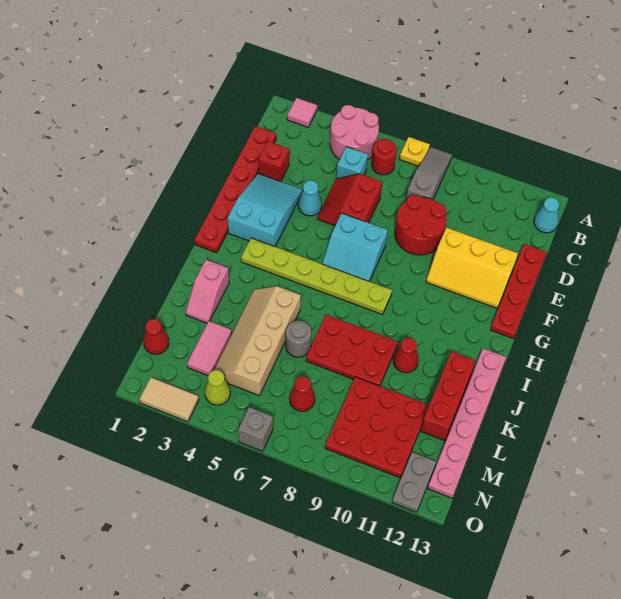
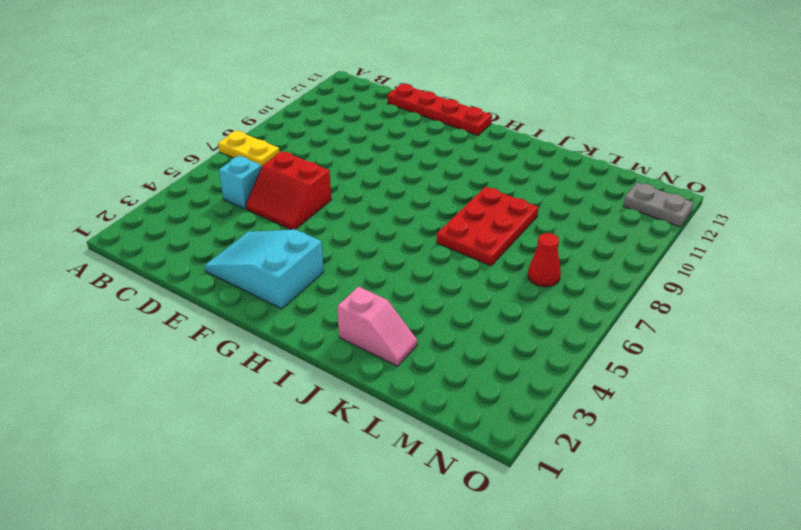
yellow 1x2 plate [218,131,280,168] -> yellow 1x1 plate [400,137,430,166]
none -> pink 1x1 tile [287,98,317,127]
none -> pink 2x2 round brick [330,105,379,160]
none -> grey 1x3 slope [406,147,452,201]
none -> red 1x1 round brick [371,139,397,175]

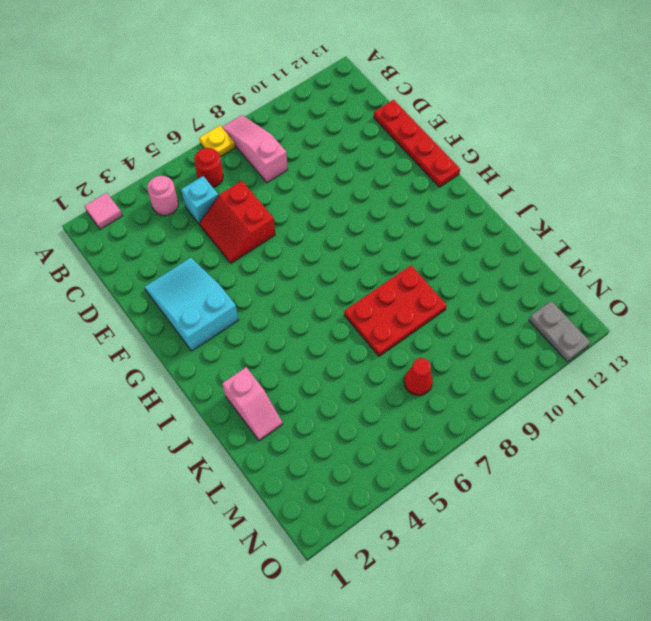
pink 1x3 slope [222,115,288,183] -> grey 1x3 slope [406,147,452,201]
pink 1x1 round brick [147,176,178,216] -> pink 2x2 round brick [330,105,379,160]
none -> cyan 1x1 cone [534,198,559,233]
none -> red 1x6 plate [195,126,276,253]
none -> red 1x1 brick [258,141,289,181]
none -> red 2x2 round brick [395,195,447,255]

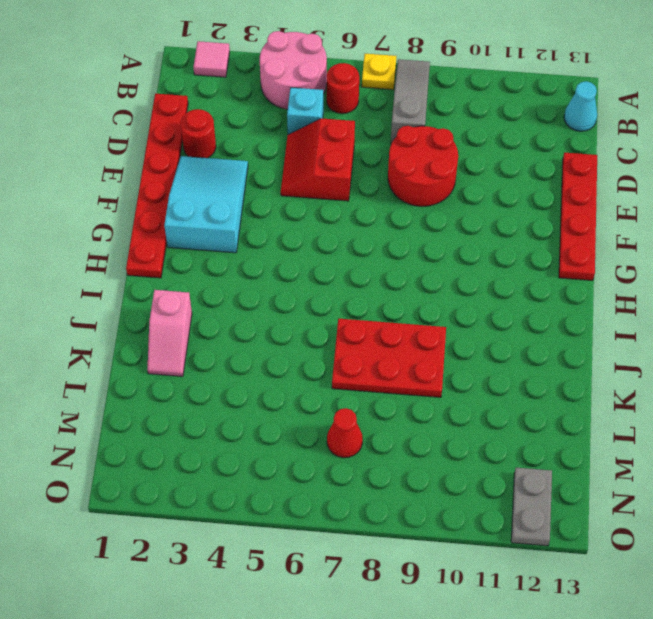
red 1x1 round brick [181,109,216,158] -> red 1x1 brick [258,141,289,181]
none -> cyan 1x1 cone [298,180,322,216]
none -> yellow 2x3 slope [426,227,518,308]
none -> cyan 2x2 slope [322,213,388,281]
none -> lime 1x6 plate [241,238,392,315]

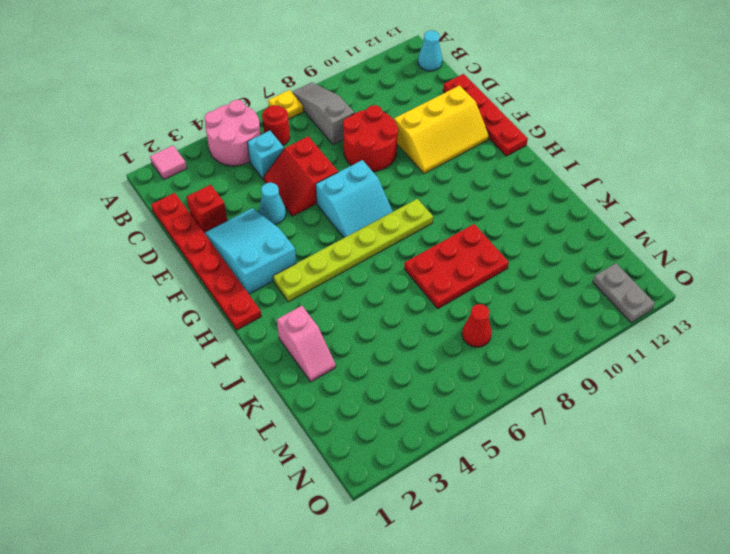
none -> pink 1x6 plate [428,348,506,498]
none -> tan 2x4 slope [214,286,301,396]
none -> red 1x1 cone [393,338,419,373]
none -> red 1x3 brick [421,351,475,441]

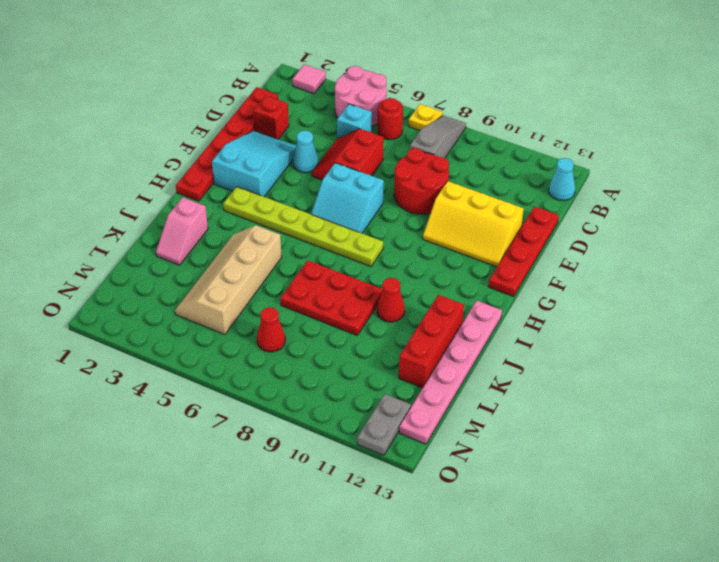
none -> grey 1x1 round brick [286,321,311,357]
none -> pink 1x2 tile [187,321,232,376]
none -> red 3x3 plate [325,377,429,478]
none -> red 1x1 cone [143,319,169,354]

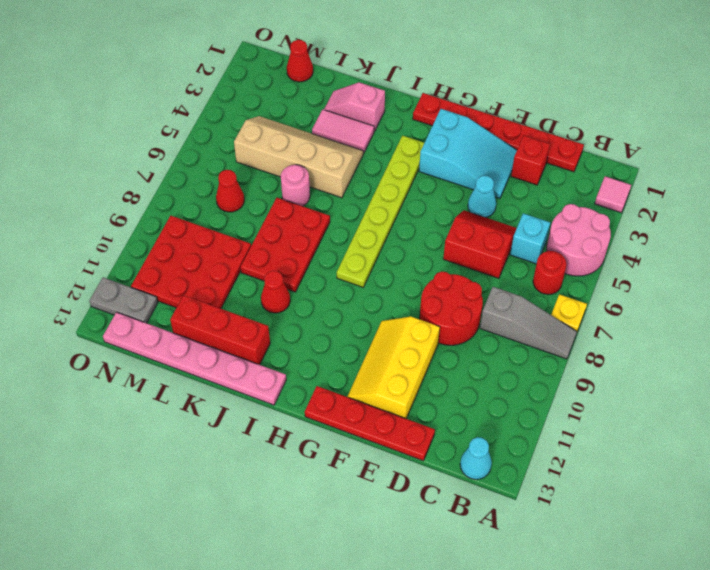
pink 1x2 tile [312,109,374,153] -> pink 1x2 tile moved to [187,321,232,376]
pink 1x1 round brick [281,165,310,206] -> grey 1x1 round brick [286,321,311,357]
none -> cyan 2x2 slope [322,213,388,281]
none -> lime 1x1 cone [205,370,230,405]
none -> tan 1x2 tile [139,378,199,422]
none -> grey 1x1 brick [238,407,273,451]

